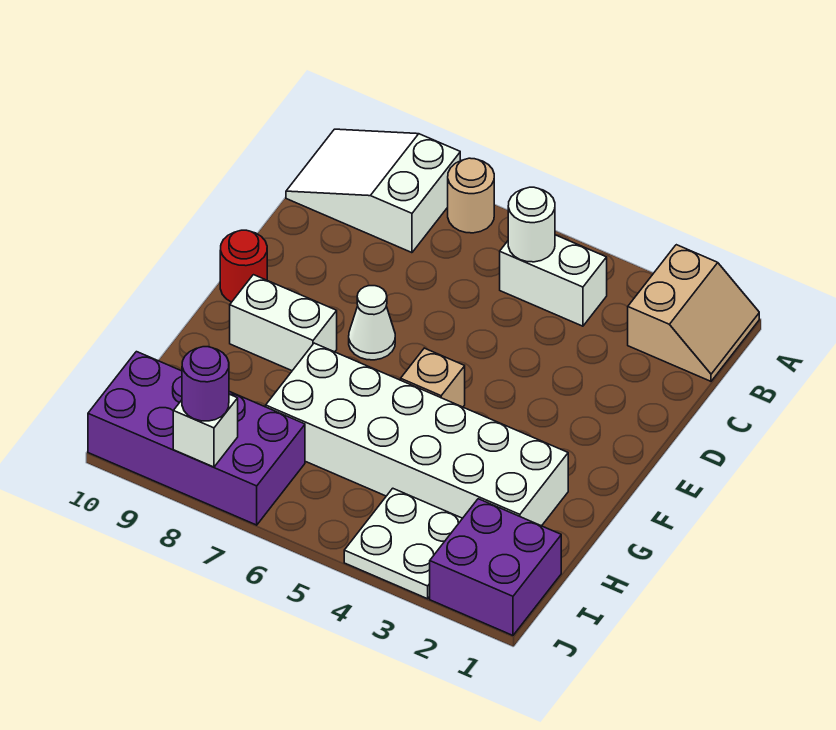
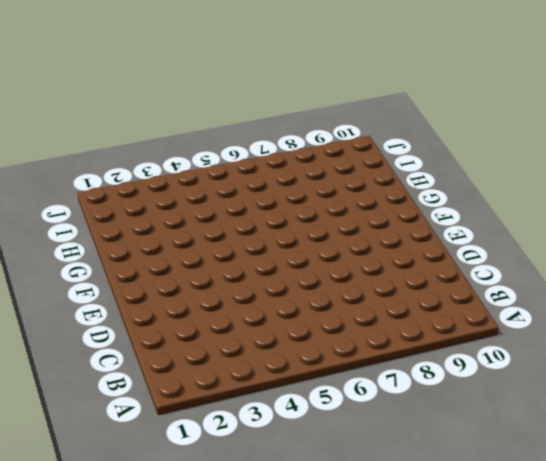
none -> tan 2x2 slope [628,245,759,381]
none -> tan 1x1 round brick [448,158,494,233]
none -> white 2x3 slope [286,129,460,253]

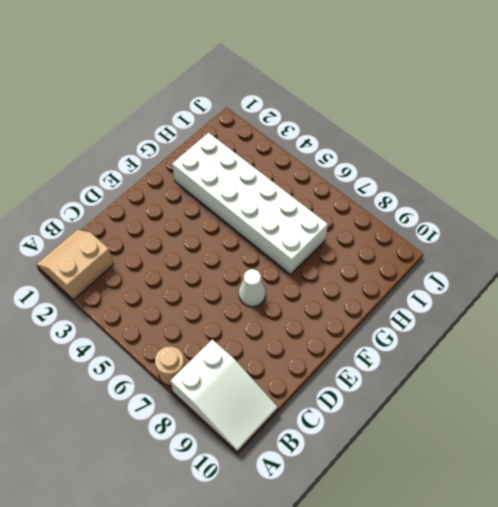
none -> white 1x2 brick [500,235,607,326]
none -> red 1x1 round brick [220,230,267,302]
none -> tan 1x1 brick [401,348,465,407]

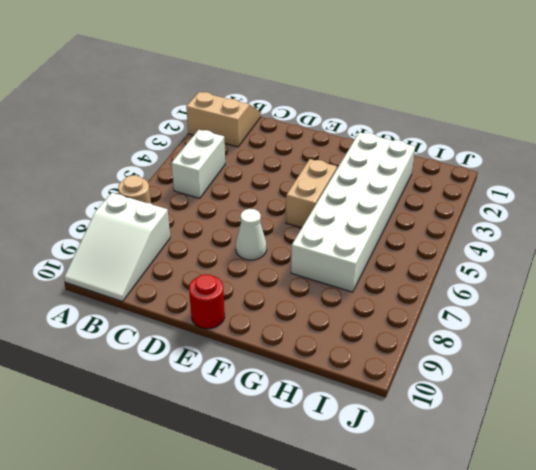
tan 1x2 brick [286,159,337,228] -> tan 1x1 brick [401,348,465,407]
none -> white 1x2 brick [230,275,337,371]
none -> purple 2x2 brick [430,499,561,635]
none -> white 2x2 plate [344,488,463,599]

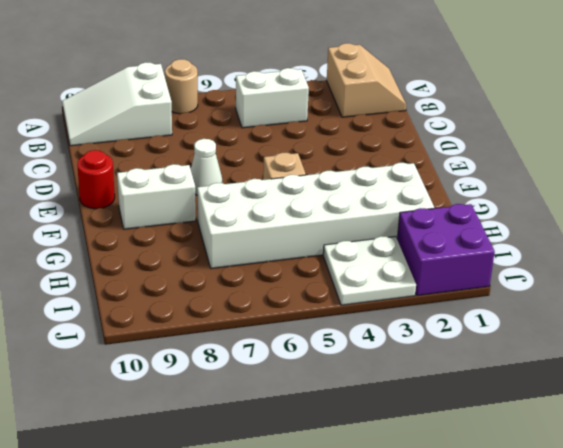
none -> purple 2x4 brick [88,352,305,525]
none -> white 1x1 round brick [508,187,555,262]
none -> white 1x1 brick [173,394,238,467]

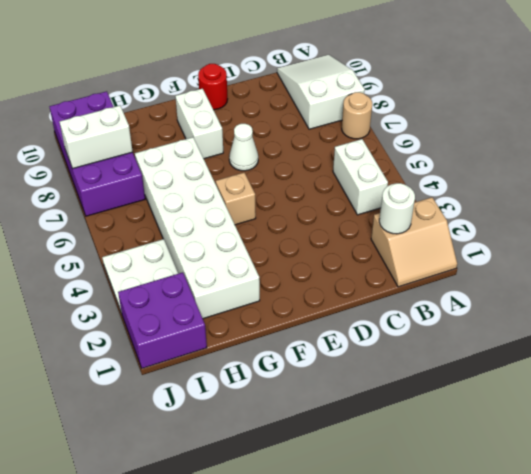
white 1x1 round brick [379,183,415,234] -> white 1x1 round brick moved to [508,187,555,262]
white 1x2 brick [60,106,133,169] -> white 1x1 brick [173,394,238,467]
none -> purple 1x1 round brick [182,347,229,421]

